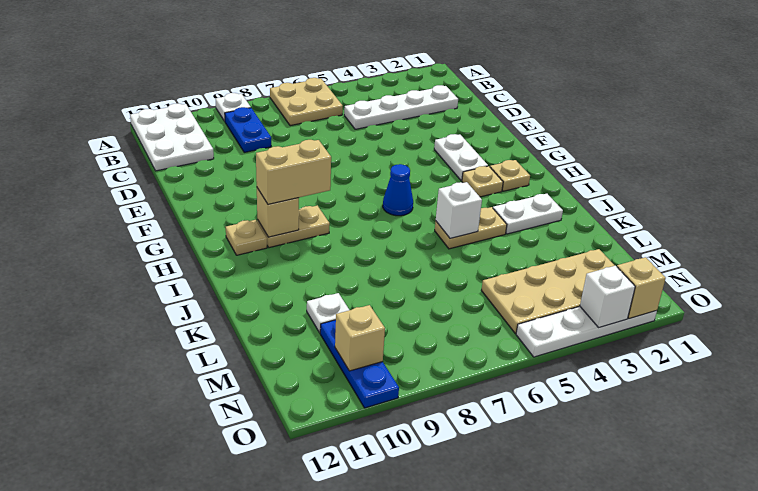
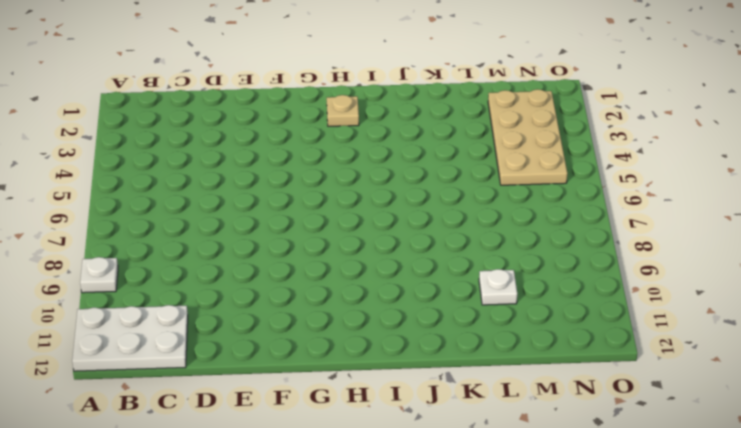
none -> tan 2x2 plate [270,78,343,126]
none -> blue 1x2 plate [225,107,271,152]
none -> white 1x4 plate [344,85,458,129]

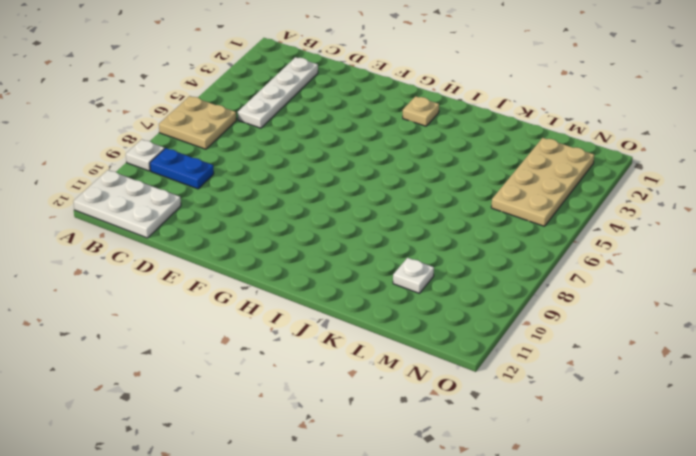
none -> white 1x2 plate [434,134,488,181]
none -> tan 1x1 plate [462,166,503,197]
none -> blue 1x1 cone [383,164,413,216]

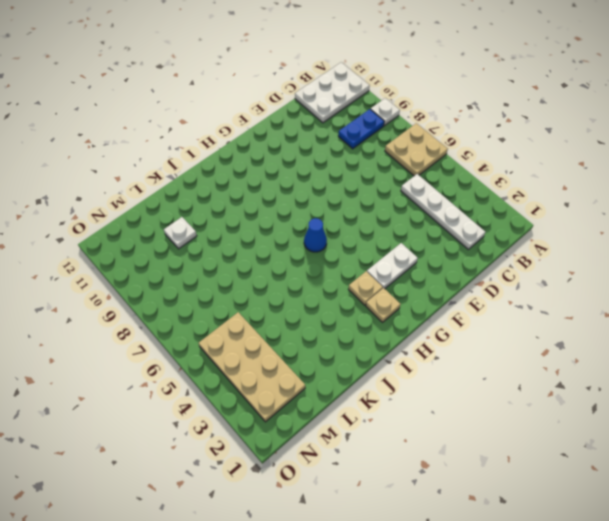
none -> tan 1x2 plate [257,205,330,248]
none -> tan 1x1 plate [226,220,267,255]
none -> white 1x2 plate [493,194,563,234]

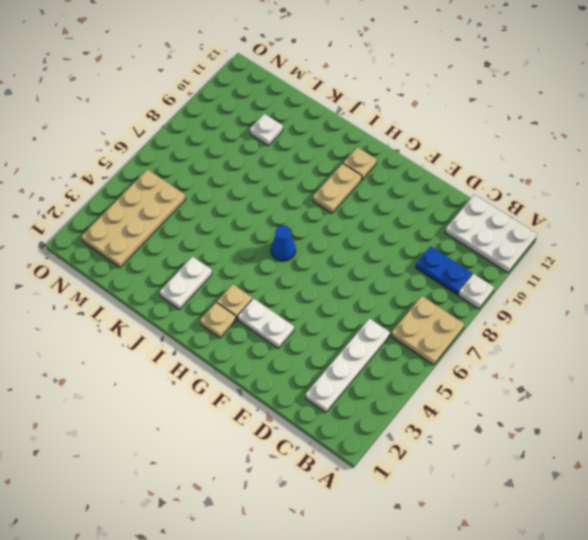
none -> tan 1x2 plate [435,207,507,249]
none -> blue 1x3 plate [320,320,399,408]
none -> white 1x4 plate [516,307,657,357]

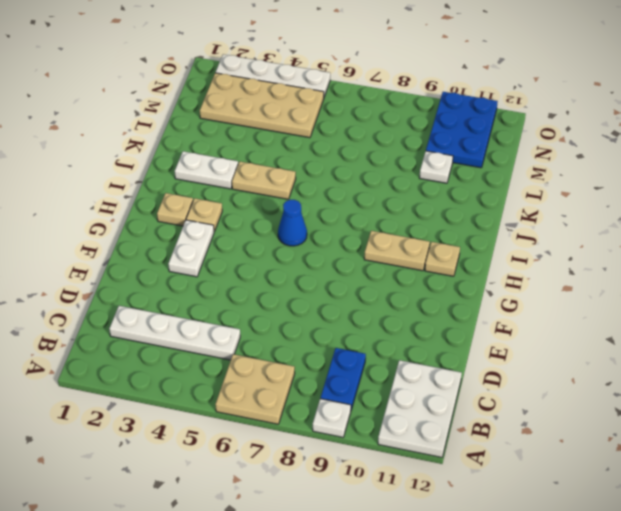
blue 2x3 plate [426,92,498,168] -> blue 1x3 plate [320,320,399,408]
none -> tan 1x1 brick [257,188,299,237]
none -> white 1x1 brick [436,182,482,238]
none -> tan 1x1 brick [335,305,385,371]

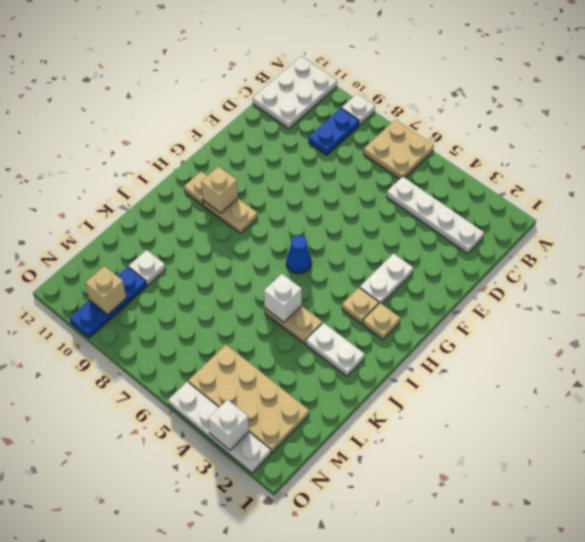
none -> tan 1x1 brick [617,257,666,319]
none -> tan 1x2 brick [256,140,331,204]

